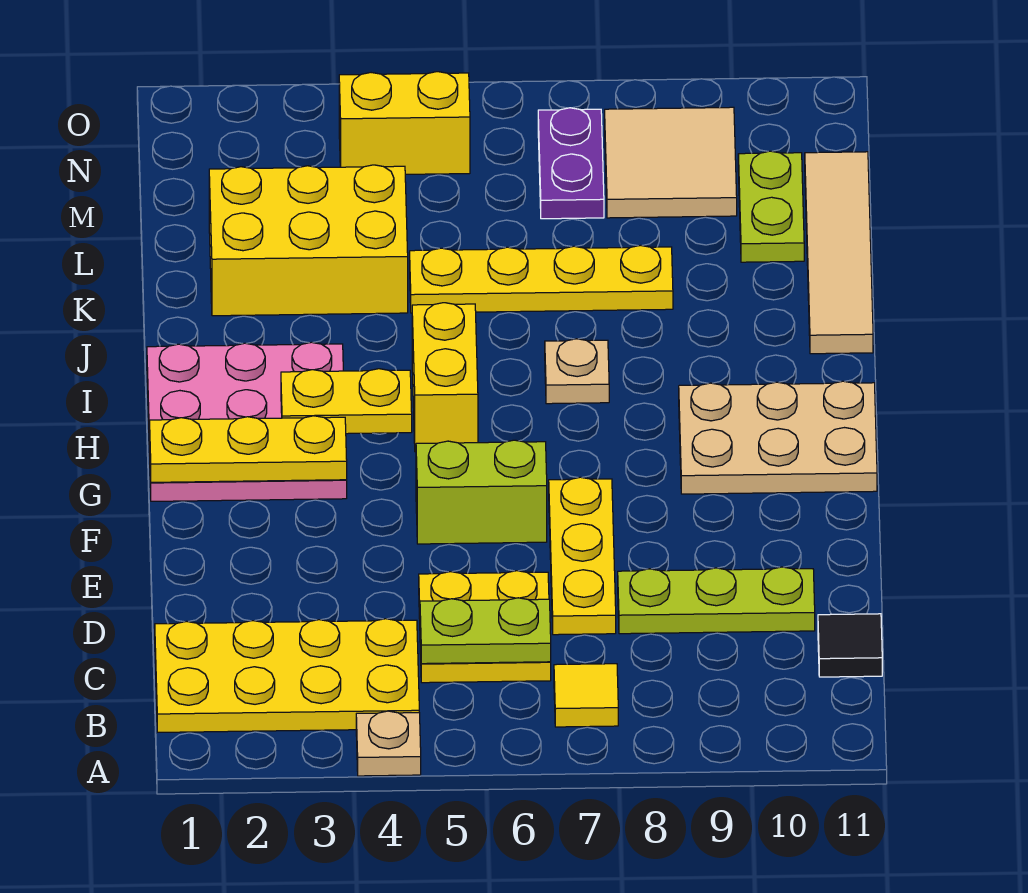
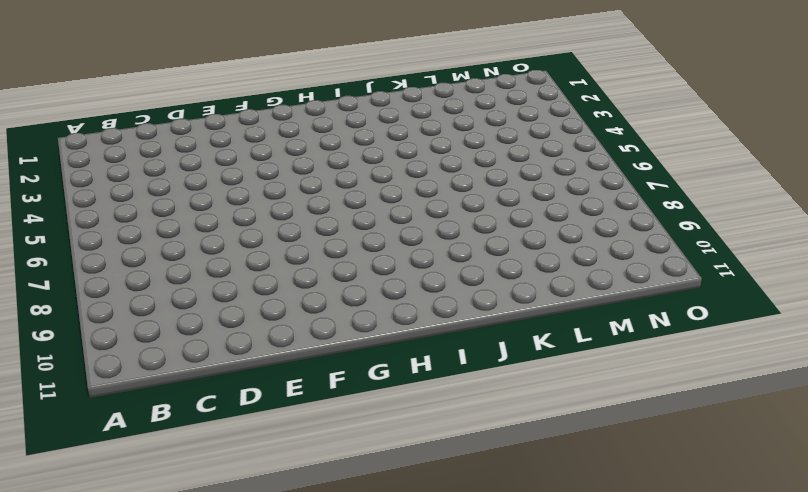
none -> tan 1x1 plate [356,711,421,776]
none -> yellow 2x4 plate [155,619,419,732]
none -> yellow 1x1 tile [554,664,618,727]

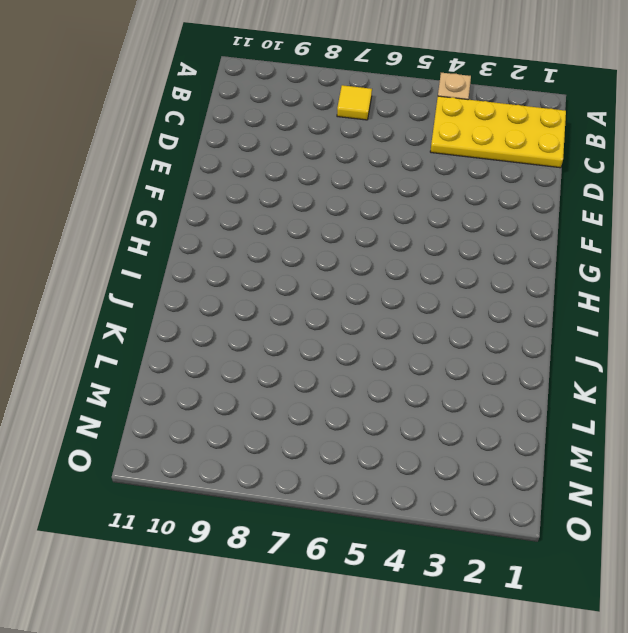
none -> yellow 2x2 plate [419,571,551,683]
none -> black 1x1 tile [818,614,882,677]
none -> yellow 1x3 plate [549,477,616,635]

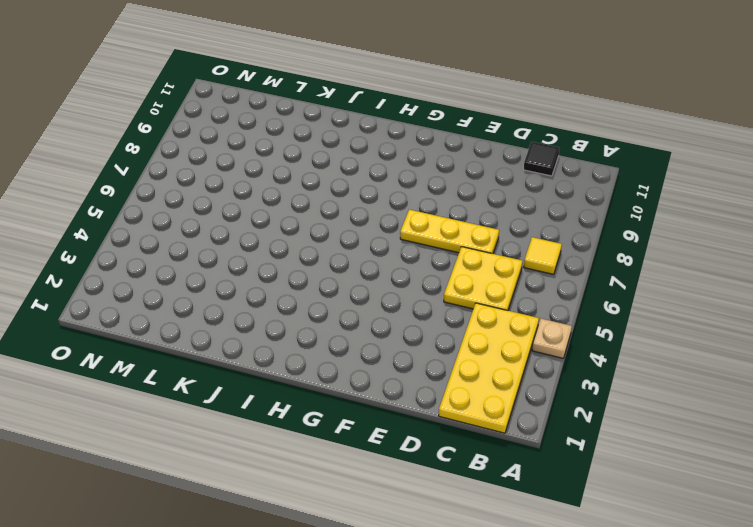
none -> lime 1x3 plate [618,567,815,634]
none -> lime 1x2 brick [416,440,547,544]
none -> pink 3x3 plate [147,342,347,501]

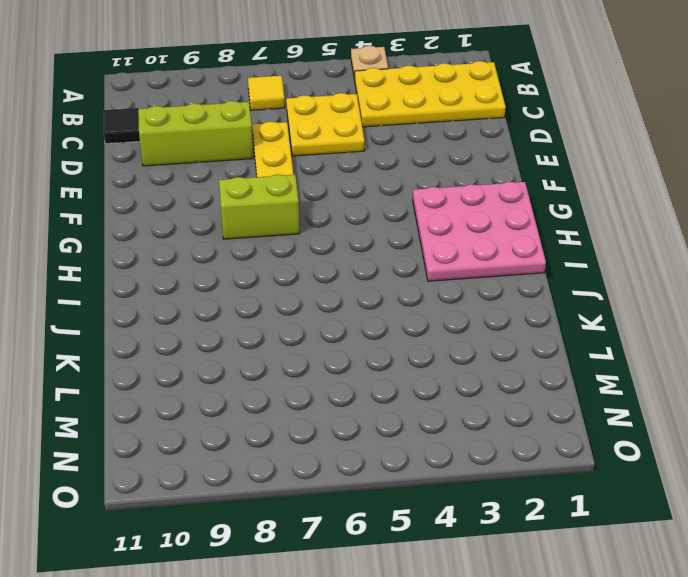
lime 1x3 brick [138,101,253,166] -> lime 1x3 plate [618,567,815,634]
lime 1x2 brick [219,174,299,239] -> lime 1x2 brick moved to [416,440,547,544]
none -> tan 2x3 plate [679,381,877,494]
none -> yellow 1x2 brick [412,303,478,452]
none -> tan 1x1 plate [545,339,609,404]

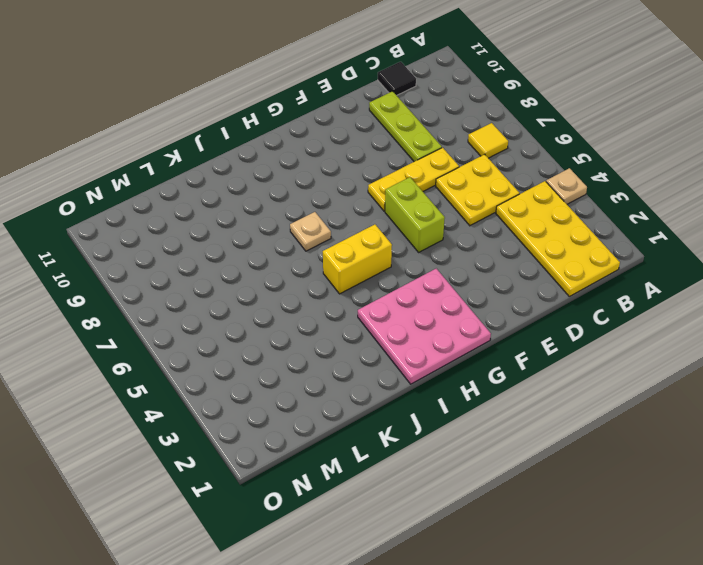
none -> tan 2x3 plate [679,381,877,494]
none -> tan 1x4 tile [805,152,873,354]
none -> yellow 2x3 brick [209,165,408,316]

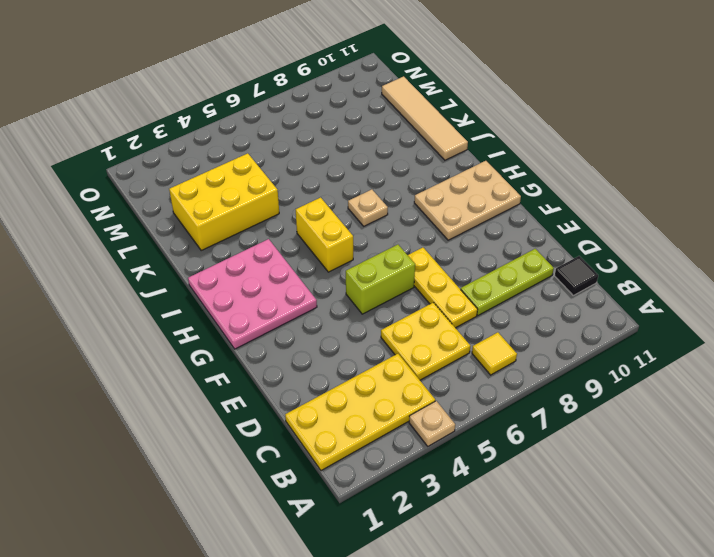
none -> yellow 1x4 plate [410,245,673,313]
none -> lime 1x2 plate [738,151,804,262]
none -> purple 1x2 plate [538,108,604,219]

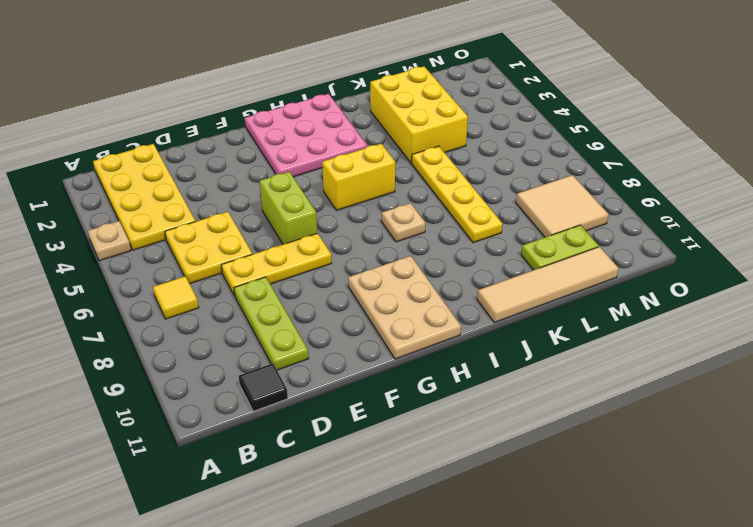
none -> purple 1x2 plate [538,108,604,219]
none -> yellow 1x2 brick [339,72,470,174]
none -> lime 1x2 plate [420,598,551,664]

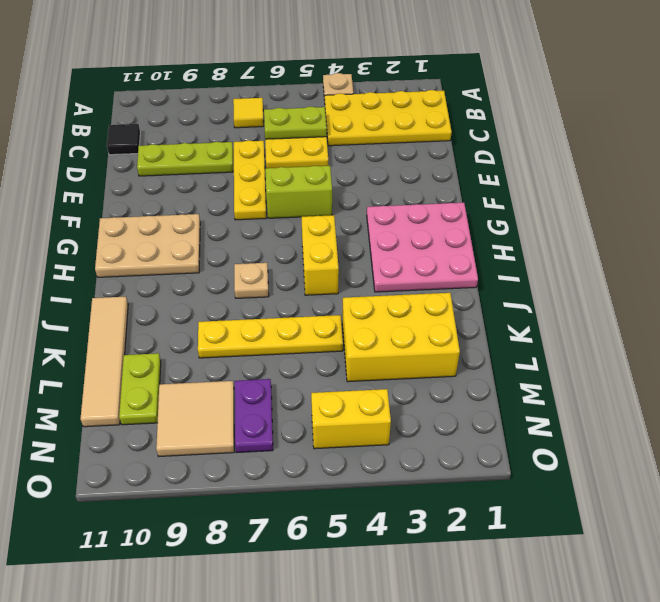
none -> yellow 1x3 plate [150,416,347,482]
none -> yellow 1x2 plate [281,369,412,434]

